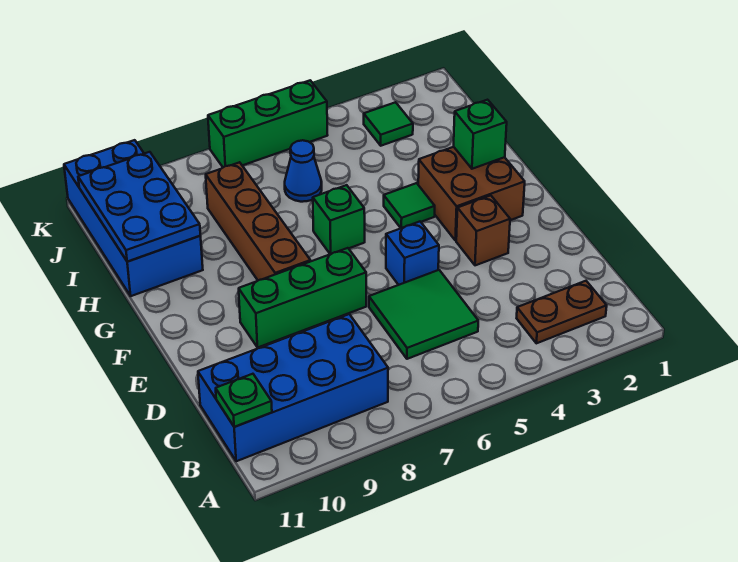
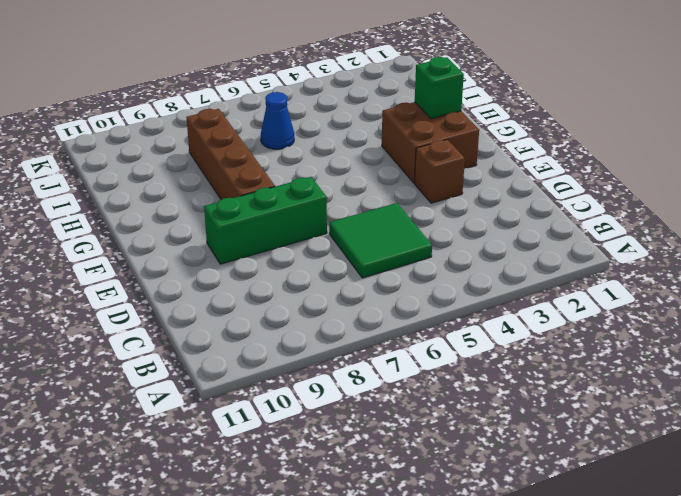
none -> brown 1x2 plate [517,281,607,343]
none -> blue 2x4 brick [198,314,388,461]
none -> blue 1x1 brick [386,222,439,285]

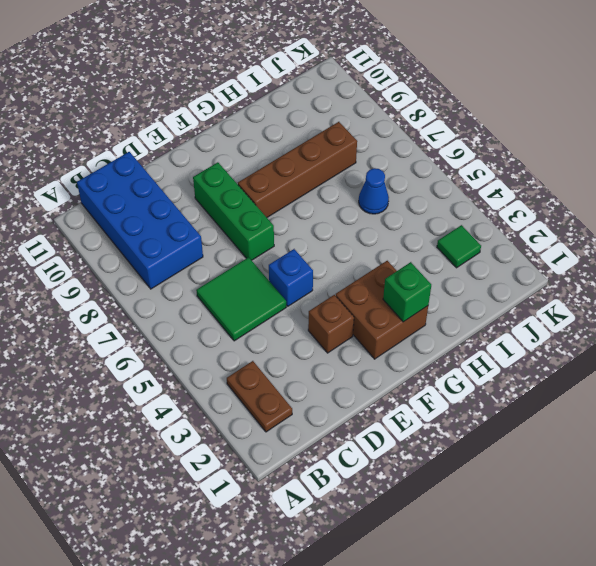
none -> green 1x1 tile [384,183,435,228]
none -> green 1x1 brick [313,185,365,254]
none -> blue 2x4 brick [64,140,203,296]

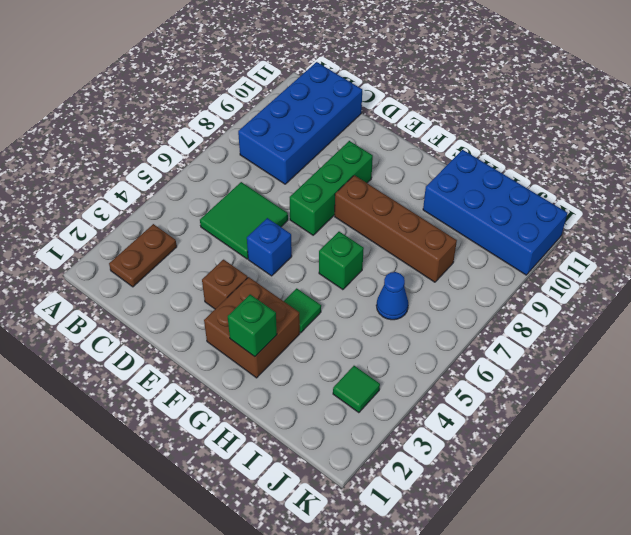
none -> green 1x3 brick [208,80,328,167]
none -> green 1x1 plate [216,374,272,427]
none -> blue 2x3 plate [78,152,200,262]

